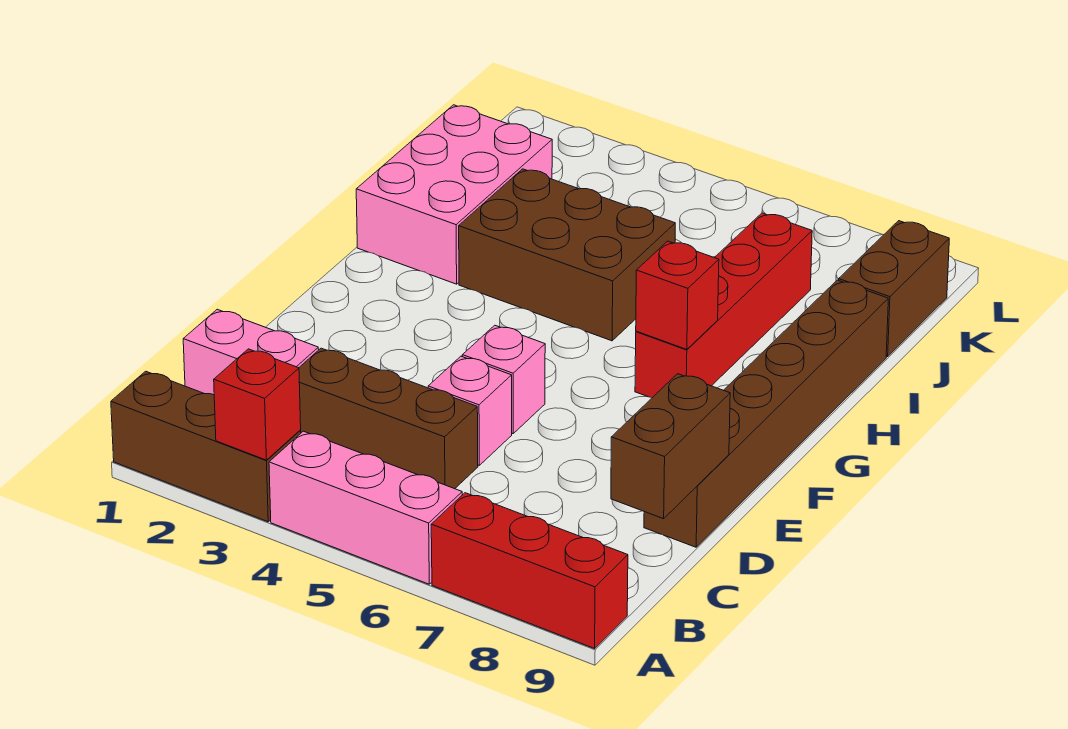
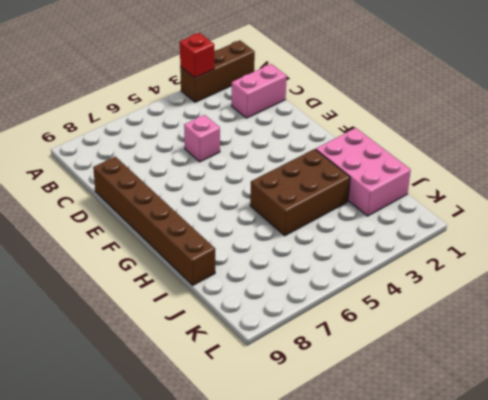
none -> pink 1x3 brick [269,431,462,584]
none -> red 1x3 brick [431,493,628,648]
none -> brown 1x3 brick [299,348,478,489]

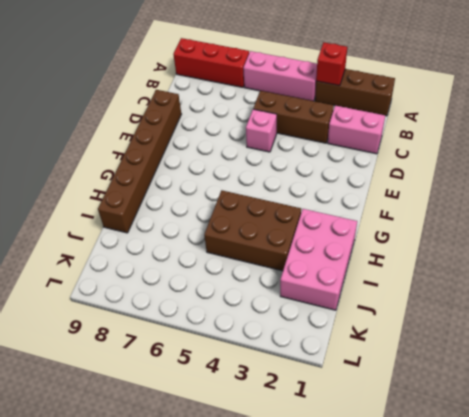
none -> pink 1x1 brick [462,325,545,434]
none -> red 1x4 brick [635,213,812,398]
none -> brown 1x2 brick [839,221,949,357]

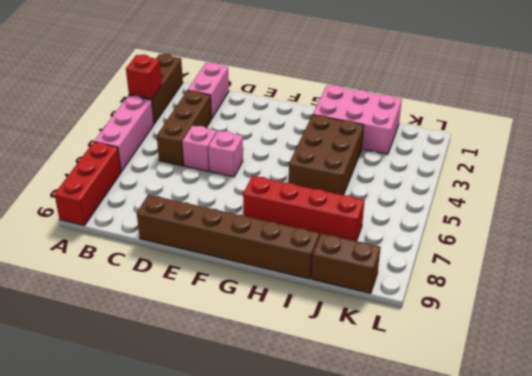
none -> brown 1x2 brick [611,374,730,519]
none -> red 1x1 brick [636,241,719,350]

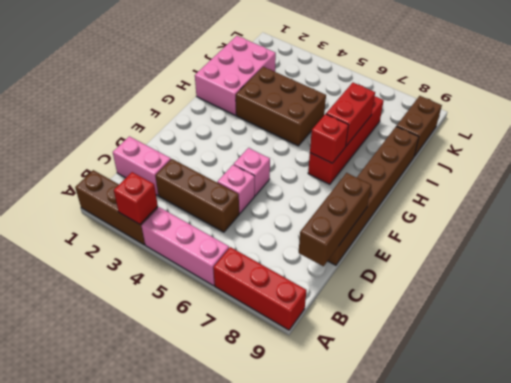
brown 1x3 brick [299,173,371,266] -> brown 1x2 brick [611,374,730,519]
red 1x2 brick [326,83,375,146] -> none

